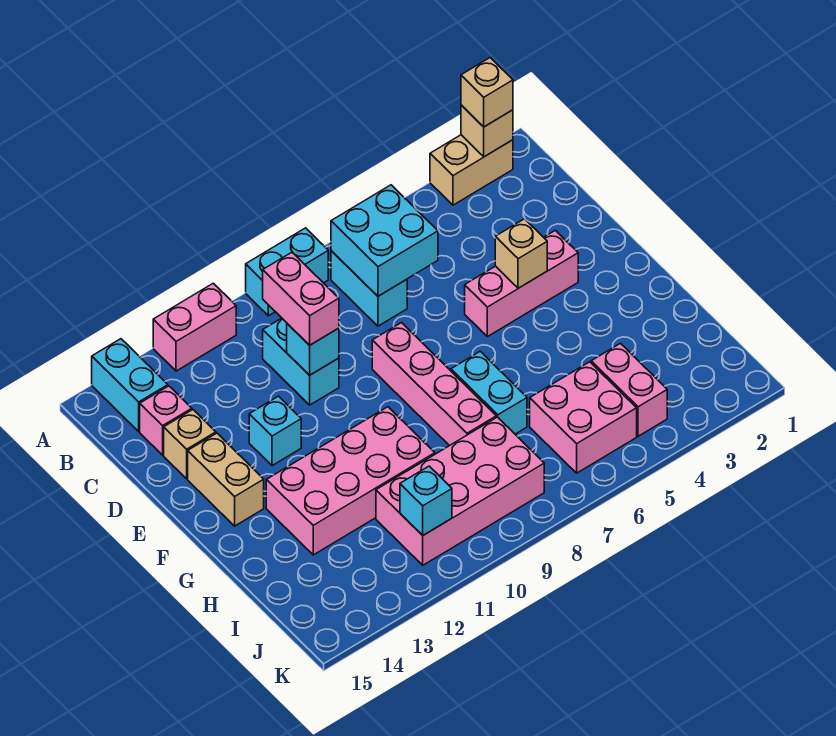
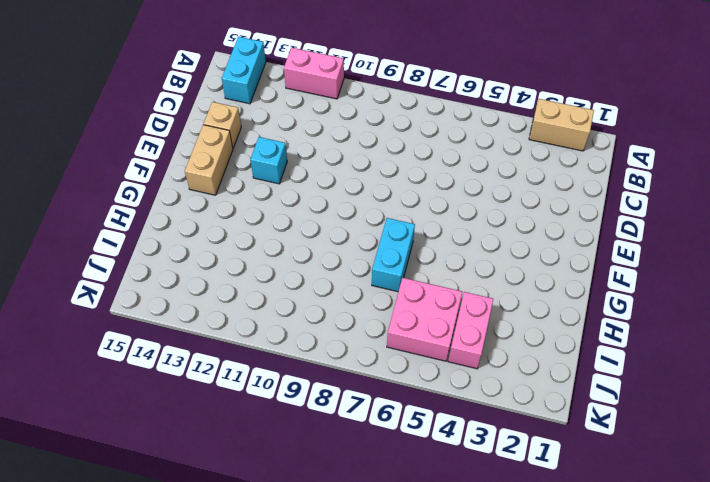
none -> cyan 1x2 brick [246,228,328,316]
none -> cyan 1x2 brick [331,251,407,326]
none -> cyan 1x2 brick [263,318,339,405]

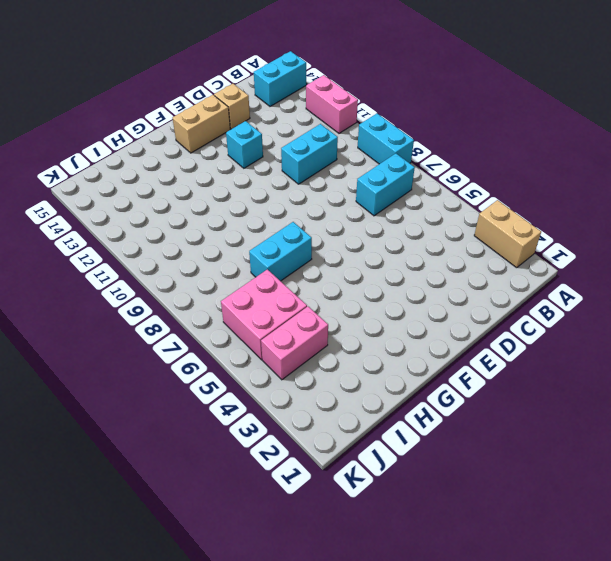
none -> pink 1x1 brick [140,386,192,455]
none -> pink 1x3 brick [465,230,578,337]
none -> pink 1x4 brick [372,323,496,446]

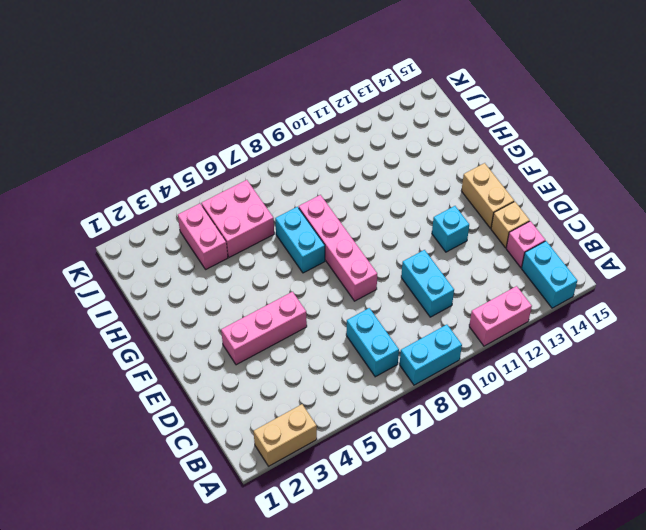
none -> pink 2x4 brick [266,407,435,555]
none -> pink 2x4 brick [376,417,544,565]
none -> tan 1x1 brick [461,105,513,157]

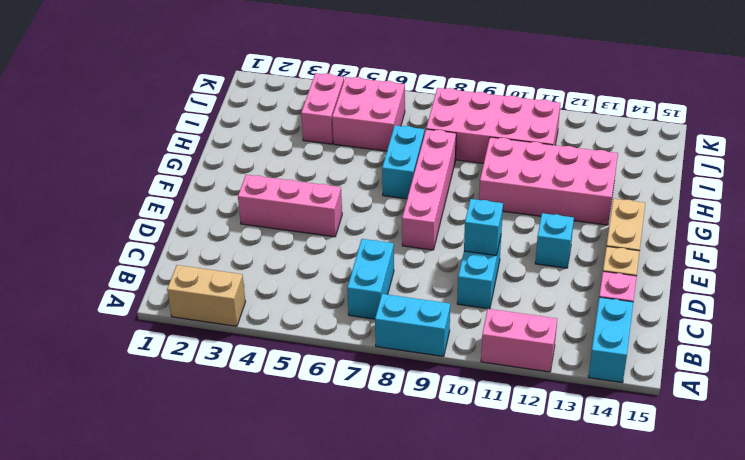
none -> tan 1x1 brick [461,105,513,157]
none -> cyan 2x2 brick [331,185,438,296]
none -> tan 1x1 brick [495,219,547,288]

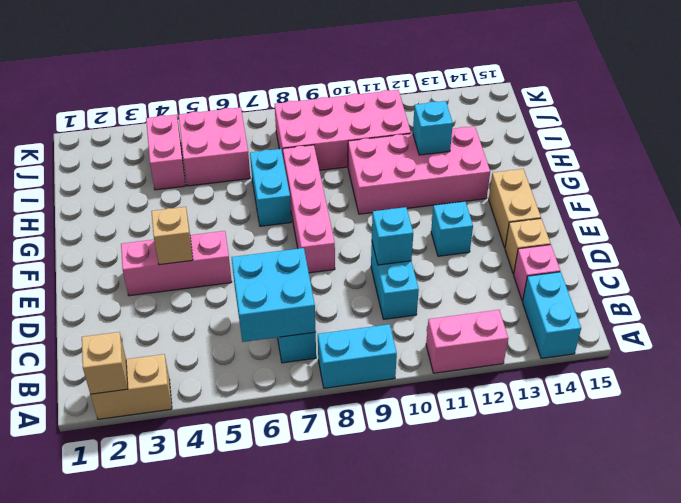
cyan 1x1 brick [413,101,453,155] -> cyan 1x1 brick moved to [400,466,452,535]
none -> tan 1x1 brick [461,58,513,127]
none -> pink 1x2 brick [263,252,339,345]

